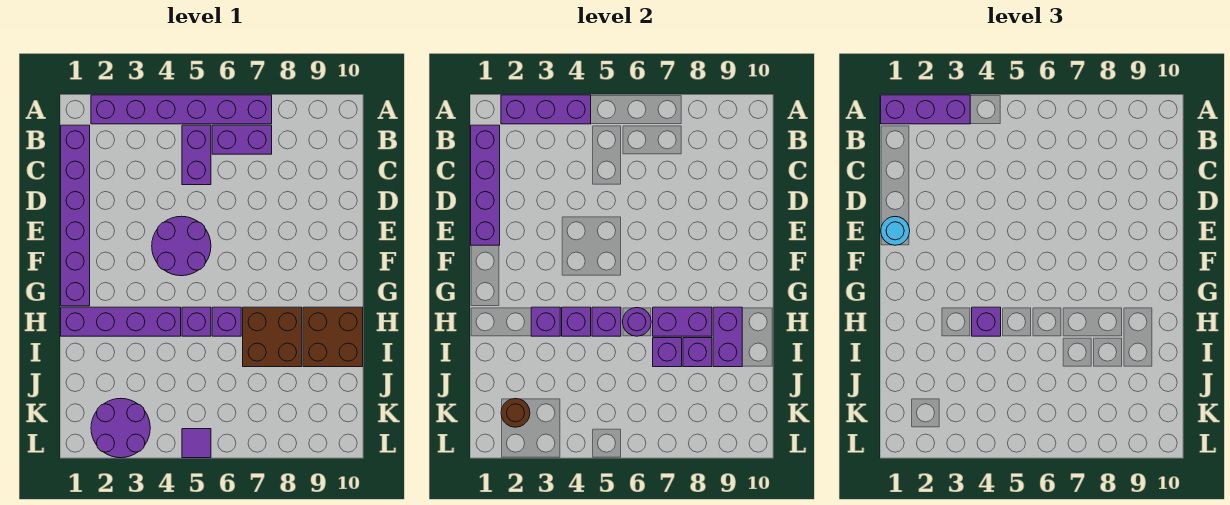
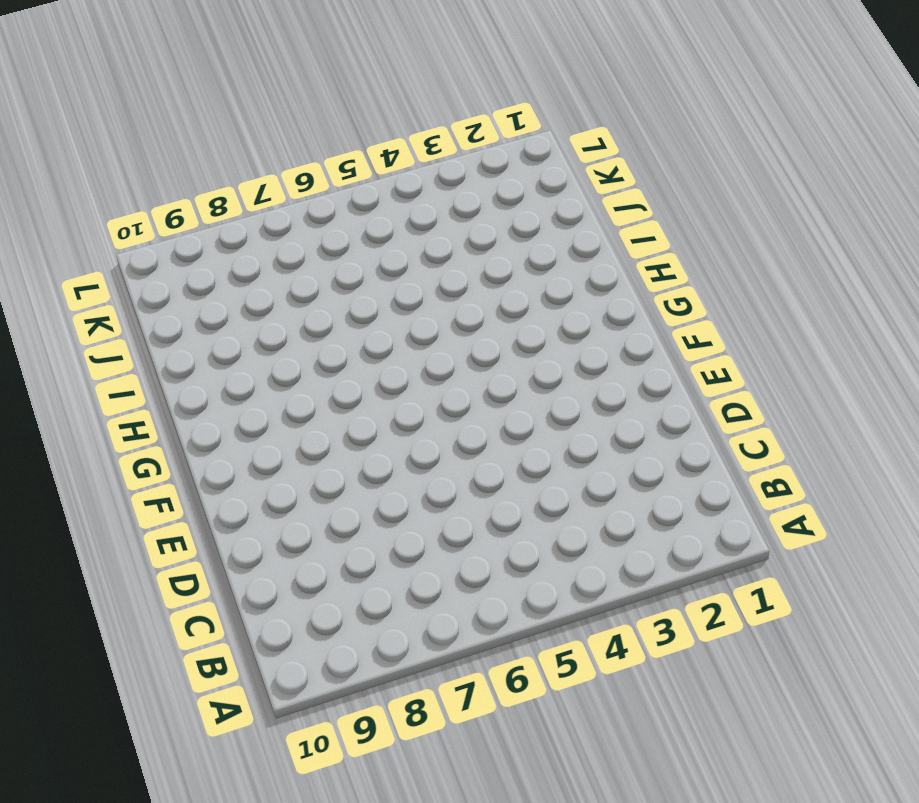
none -> purple 1x6 brick [91,95,272,124]
none -> purple 1x6 brick [61,125,90,306]
none -> purple 1x2 brick [182,125,211,185]

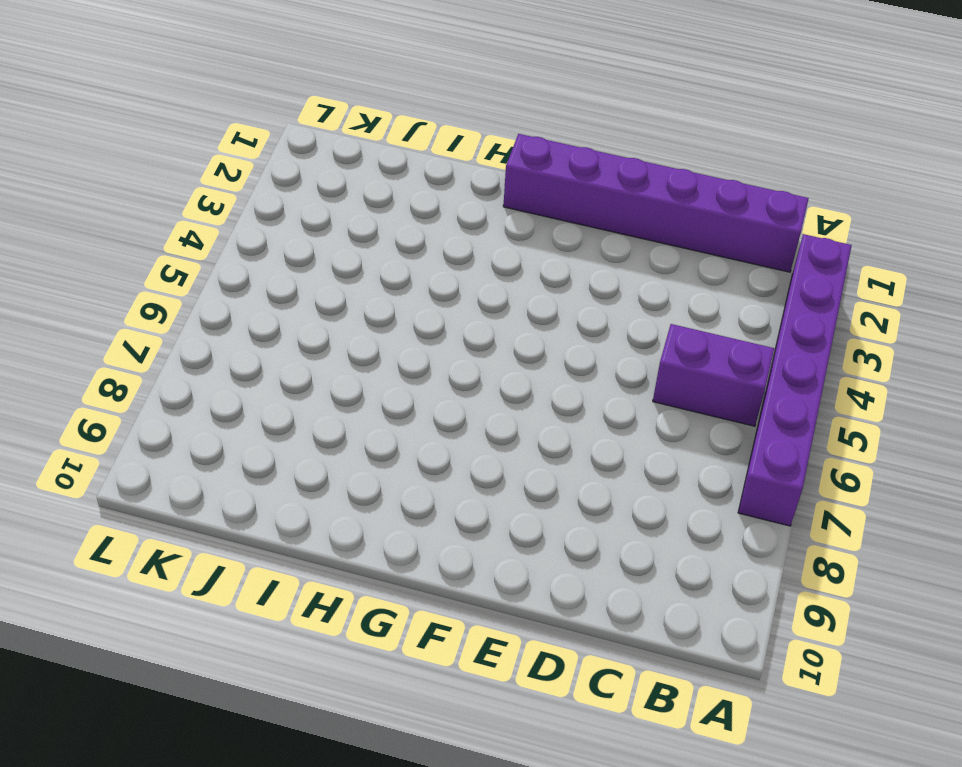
none -> purple 1x2 brick [212,125,272,154]
none -> purple 2x2 round brick [152,216,211,276]
none -> purple 1x4 brick [61,307,181,336]

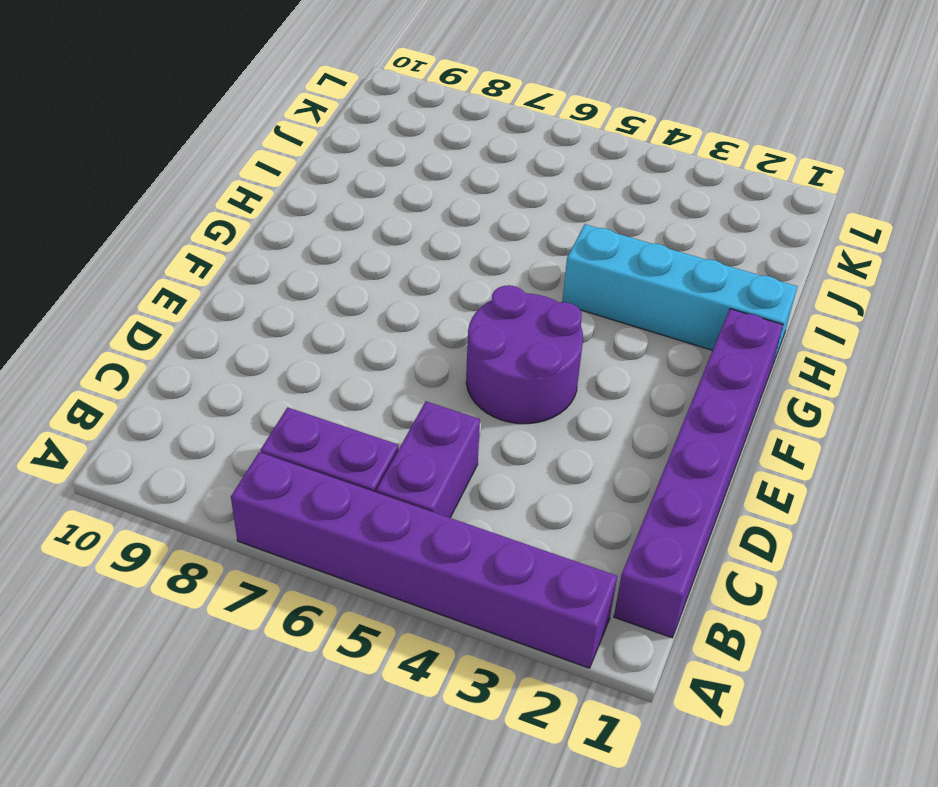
cyan 1x4 brick [562,224,797,364] -> purple 1x4 brick [61,307,181,336]
none -> purple 1x1 brick [182,307,211,336]
none -> purple 1x1 brick [212,307,241,336]
none -> brown 2x2 brick [243,307,302,367]

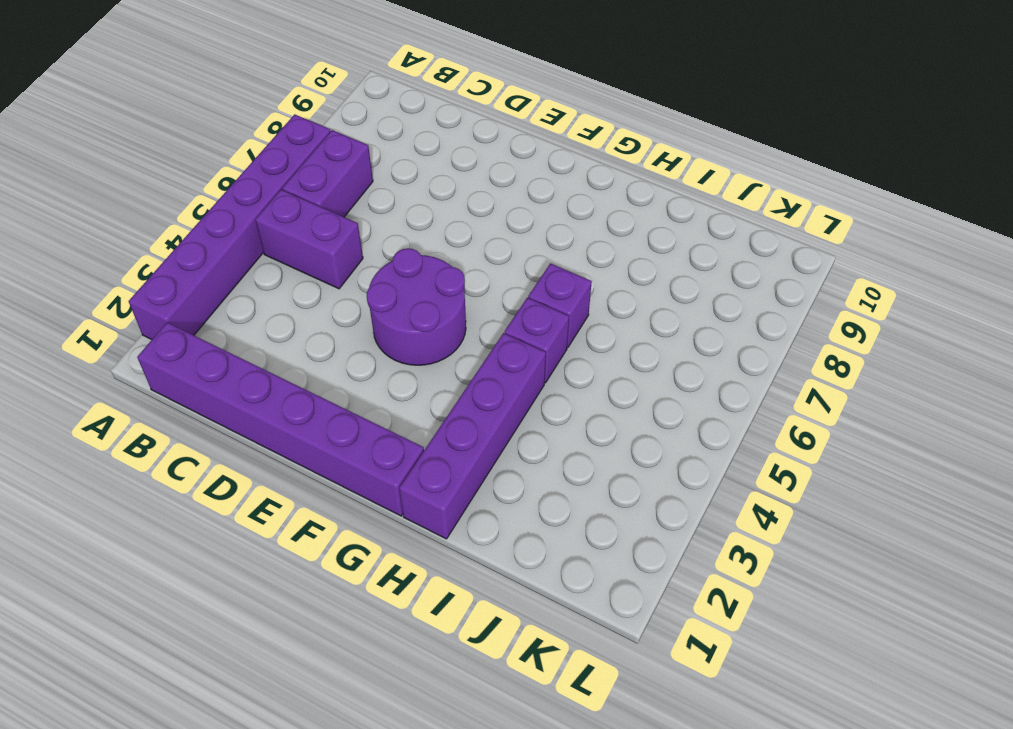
none -> brown 2x2 brick [243,307,302,367]
none -> brown 2x2 brick [303,307,363,367]
none -> purple 2x2 round brick [91,398,150,458]

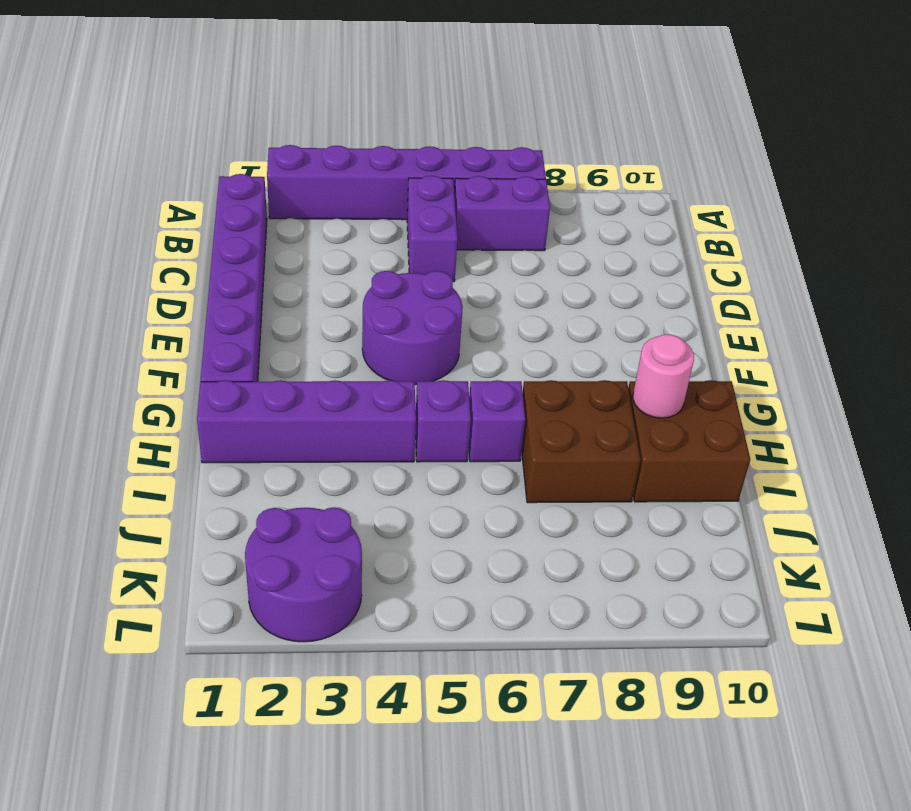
pink 1x1 round brick [633,334,694,418] -> purple 1x2 brick [713,307,742,367]
none -> purple 1x1 tile [182,429,211,458]
none -> purple 1x3 brick [501,95,591,124]
none -> purple 1x4 brick [471,125,500,245]

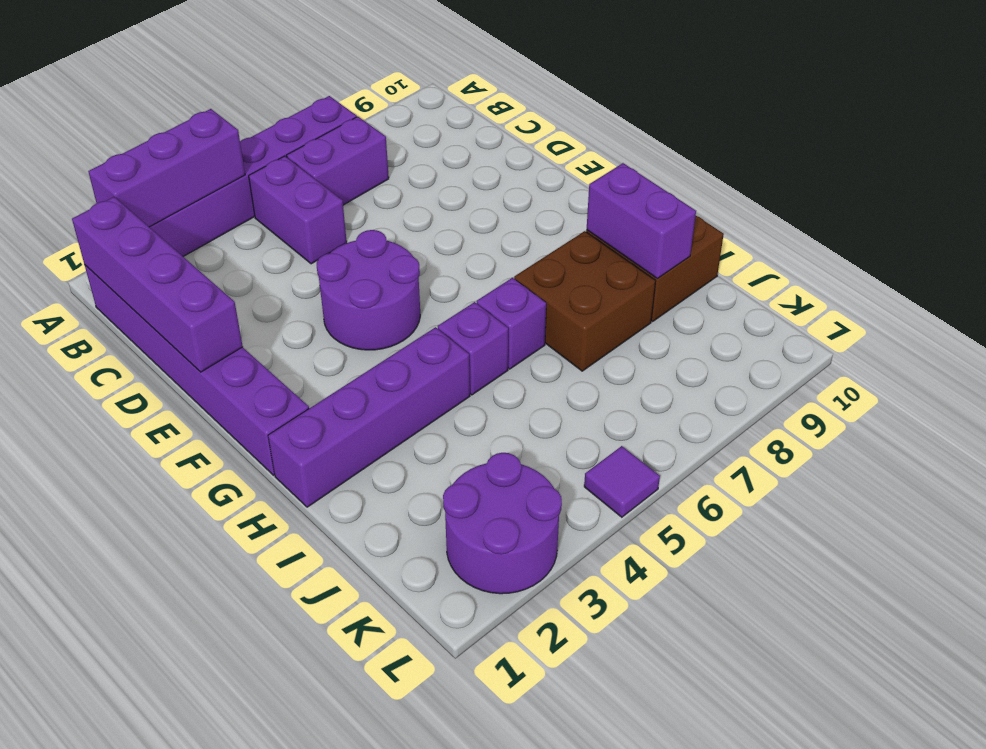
none -> purple 1x1 brick [531,307,560,336]
none -> purple 1x1 brick [562,307,591,336]
none -> purple 1x1 brick [592,307,621,336]

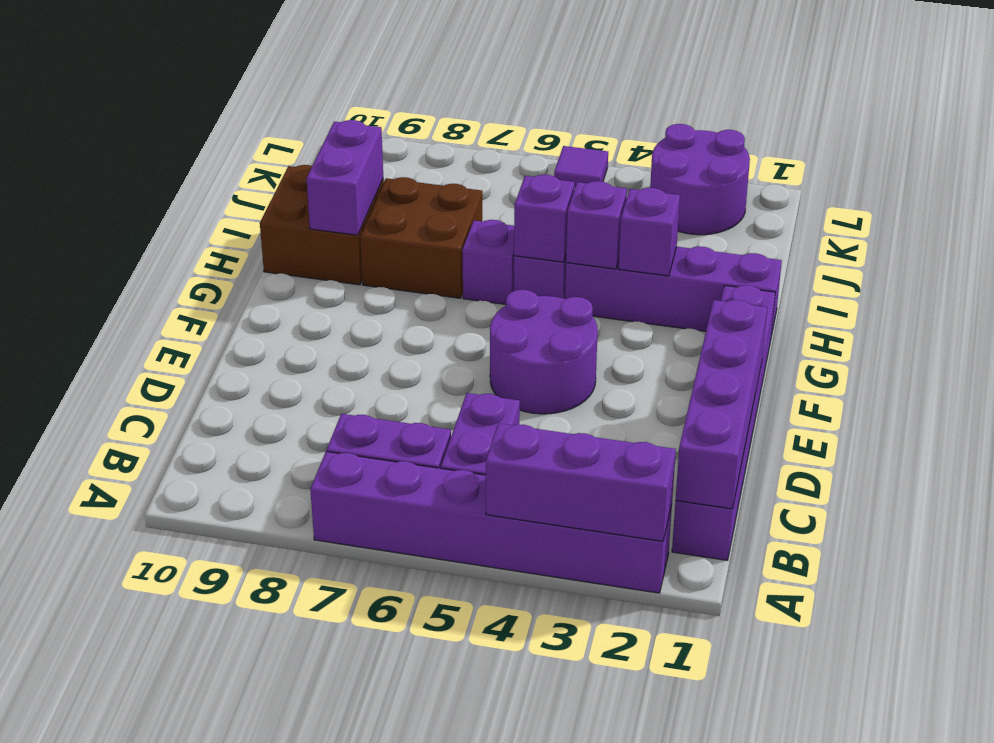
none -> purple 1x1 round brick [623,308,651,336]
none -> purple 1x2 brick [653,307,712,336]
none -> purple 1x1 brick [653,338,682,367]

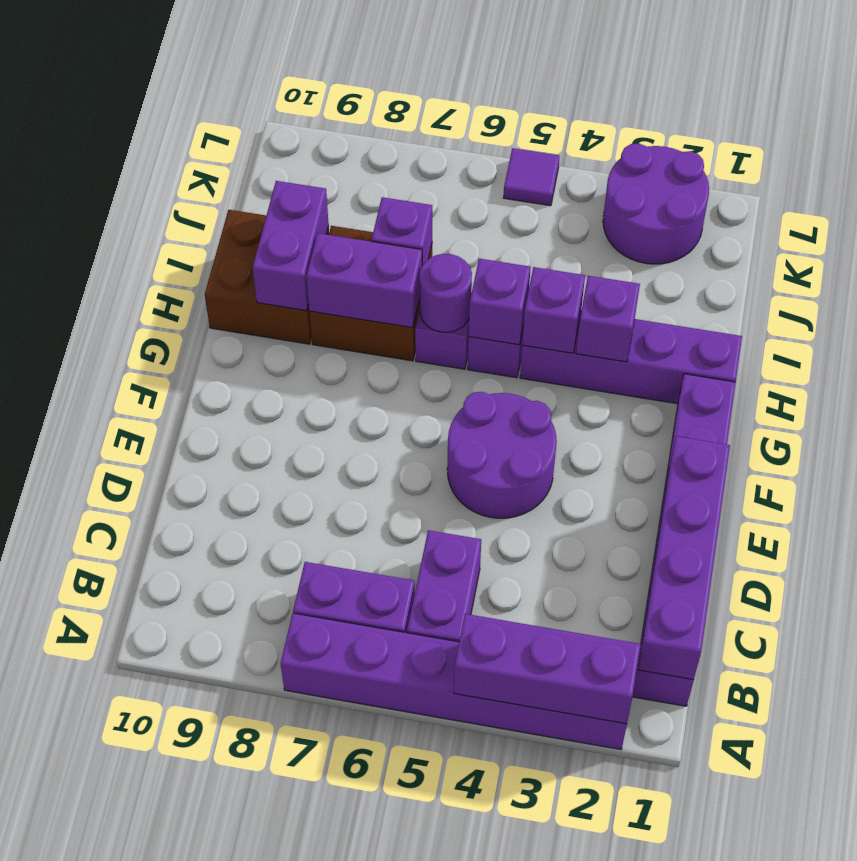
none -> purple 1x1 brick [683,338,712,367]
none -> brown 1x1 round brick [501,399,530,427]
none -> purple 1x3 brick [881,95,970,124]

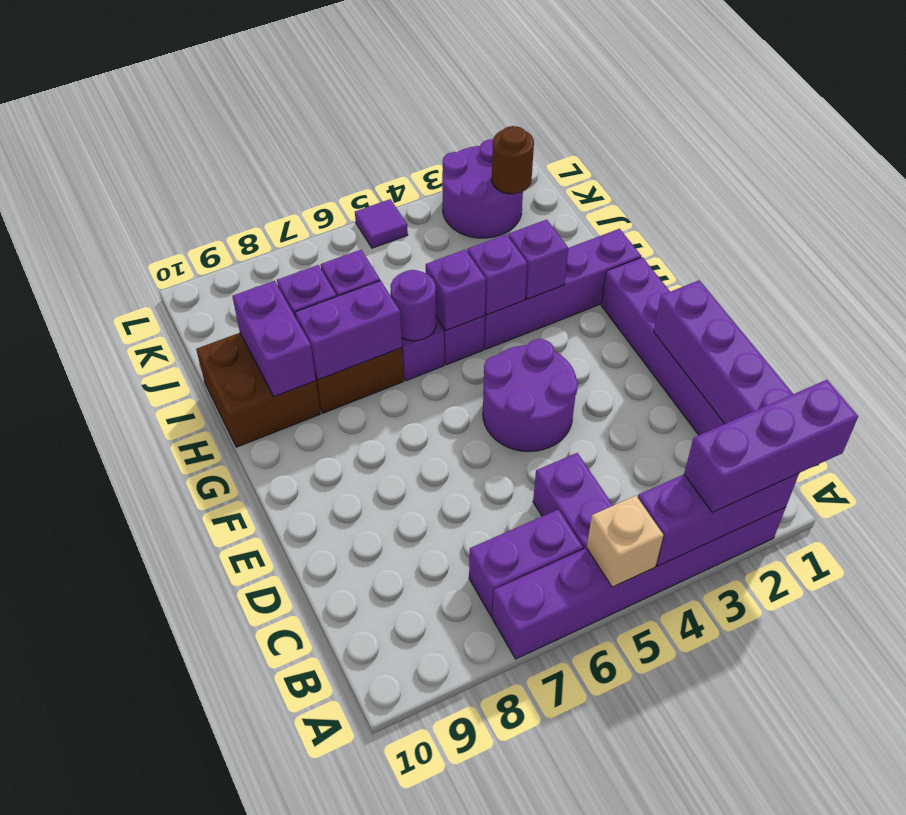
tan 1x1 brick [587,496,664,587] -> none
none -> cyan 1x1 round brick [881,217,910,245]
none -> purple 1x1 brick [972,307,1001,336]

